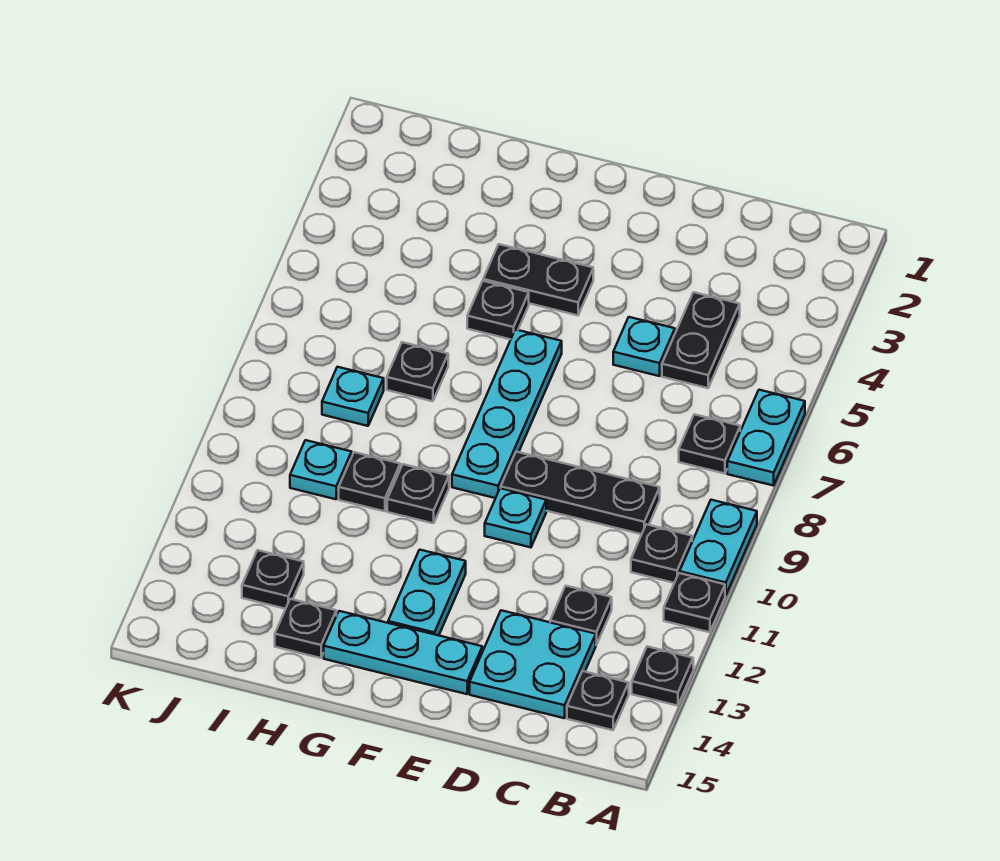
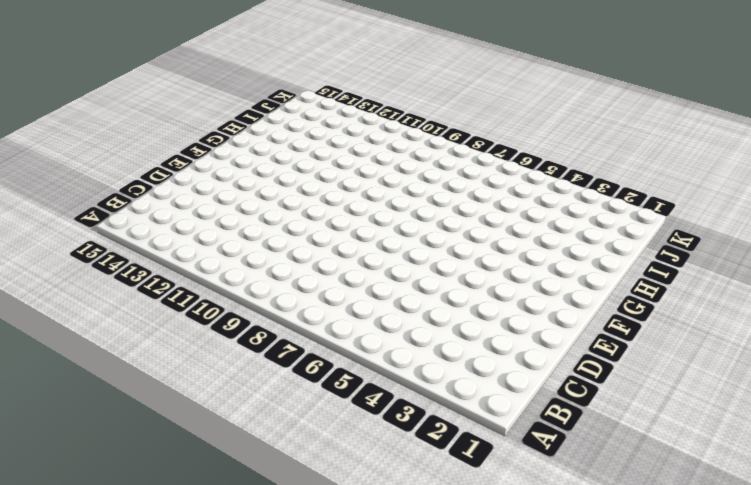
none -> cyan 1x2 plate [727,390,805,486]
none -> cyan 1x2 plate [680,500,757,596]
none -> black 1x1 plate [664,573,725,632]

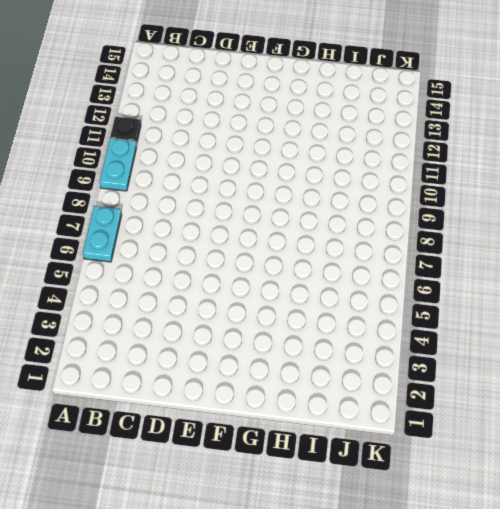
none -> black 1x1 plate [632,646,693,706]
none -> black 1x1 plate [679,414,740,474]
none -> black 1x1 plate [631,524,692,583]

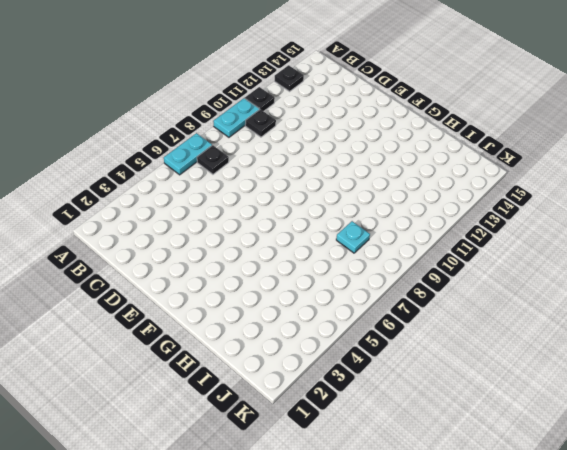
none -> black 1x1 plate [567,671,629,730]
none -> black 1x2 plate [662,292,740,388]
none -> black 1x3 plate [501,452,660,534]

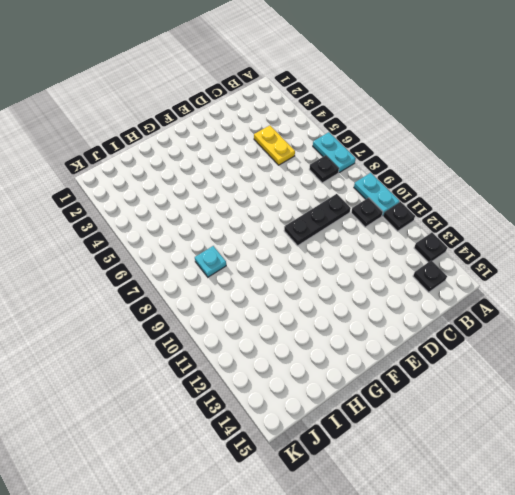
yellow 1x2 plate [254,125,295,165] -> black 1x2 plate [662,292,740,388]
none -> black 1x1 plate [550,586,612,645]
none -> cyan 2x2 plate [470,610,596,718]
none -> cyan 1x1 plate [613,317,675,376]

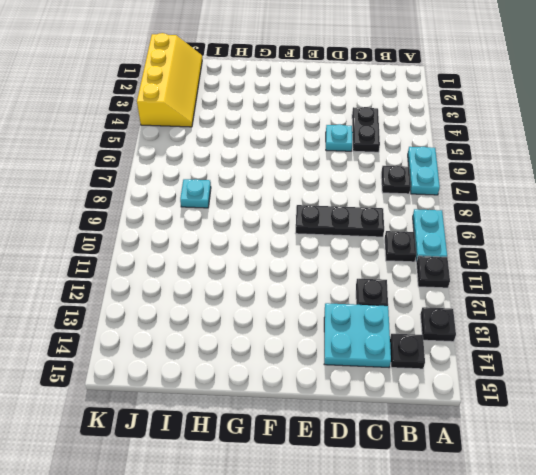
yellow 2x4 slope [137,33,202,127] -> none
none -> cyan 1x1 plate [485,488,546,547]
none -> cyan 1x3 plate [324,611,482,694]
none -> black 1x2 plate [483,244,593,315]

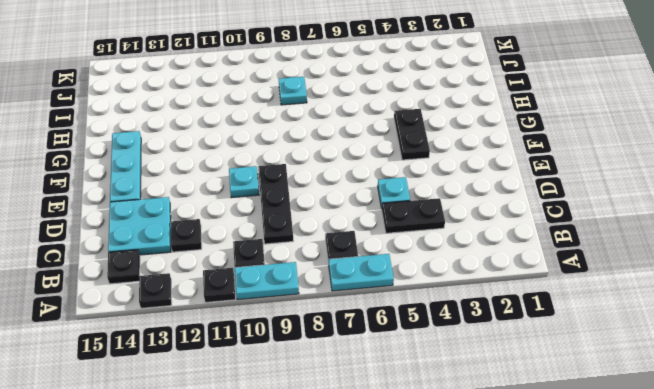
none -> cyan 1x4 plate [452,330,562,498]
none -> cyan 1x2 plate [388,550,466,635]
none -> black 1x1 plate [467,281,529,339]

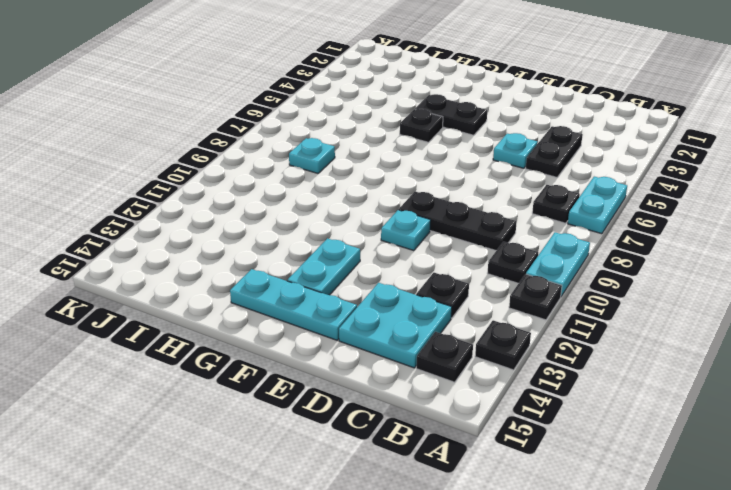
none -> cyan 1x4 plate [452,330,562,498]
none -> black 1x1 plate [387,464,449,523]
none -> black 1x1 plate [387,342,448,401]

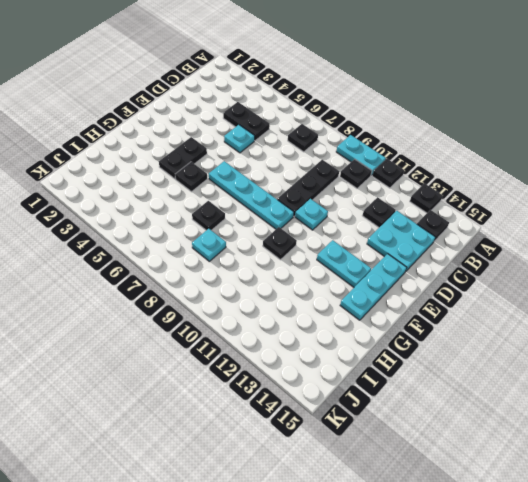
none -> cyan 1x2 plate [727,390,805,486]
none -> black 1x1 plate [339,452,400,511]
none -> black 1x1 plate [275,599,336,658]

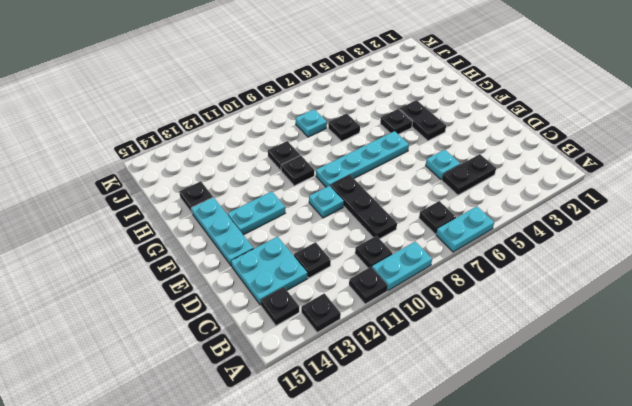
none -> cyan 1x1 plate [290,440,352,499]
none -> black 1x1 plate [242,550,304,609]

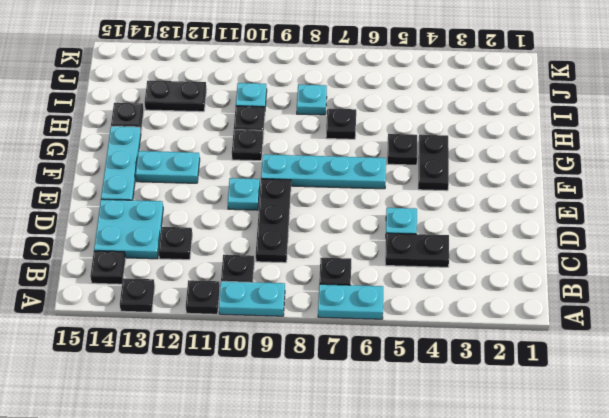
black 1x2 plate [145,81,207,112] -> black 1x1 plate [242,550,304,609]

